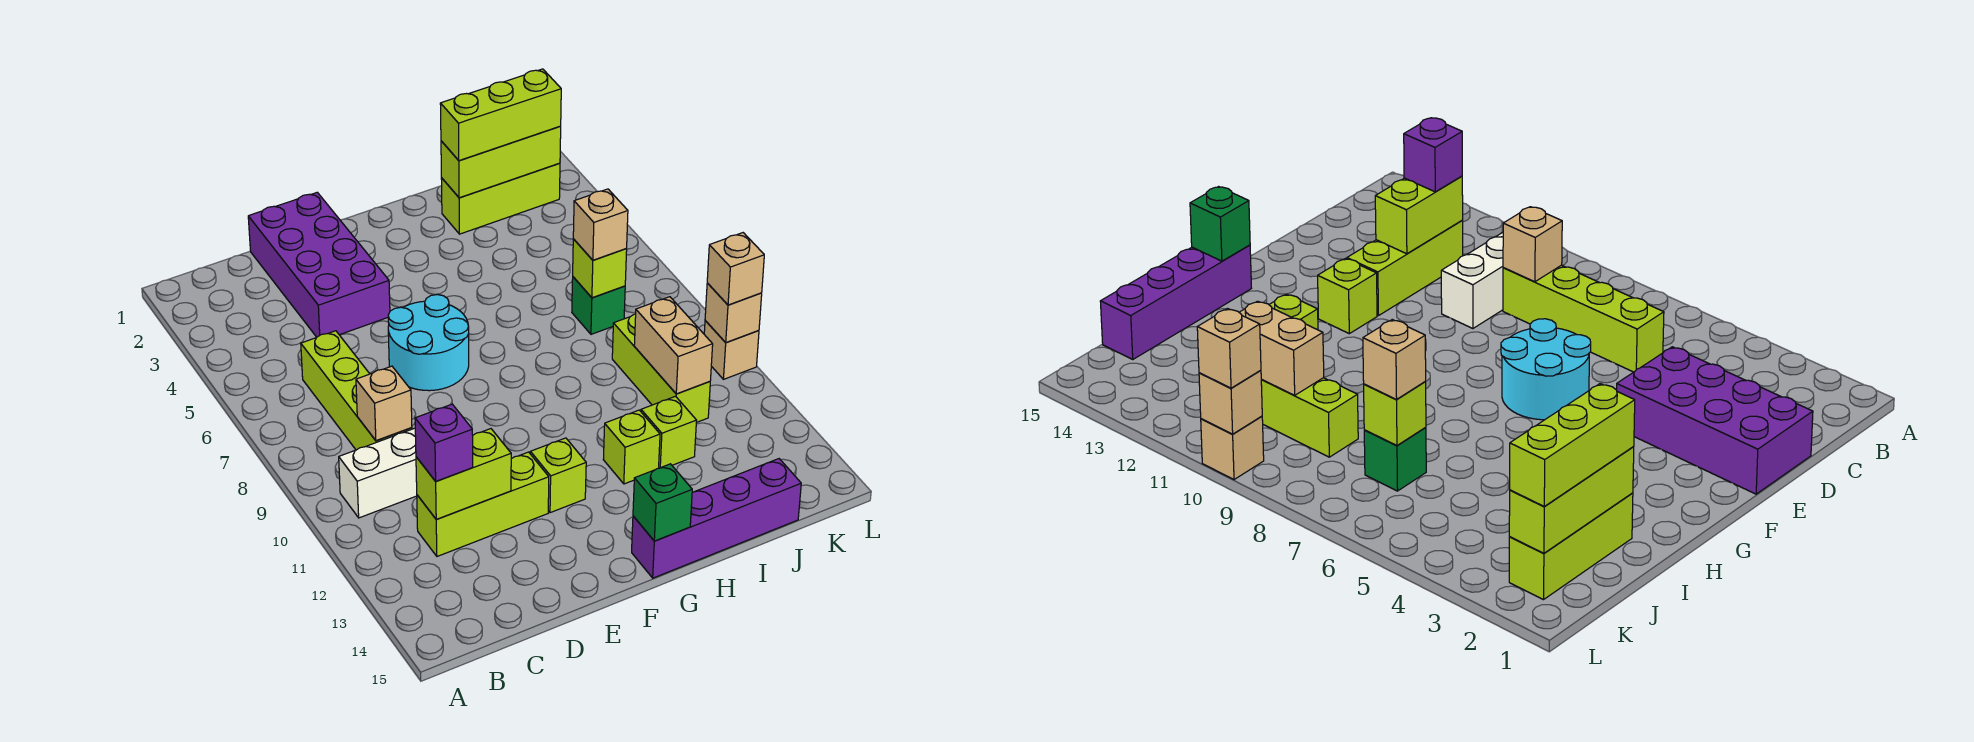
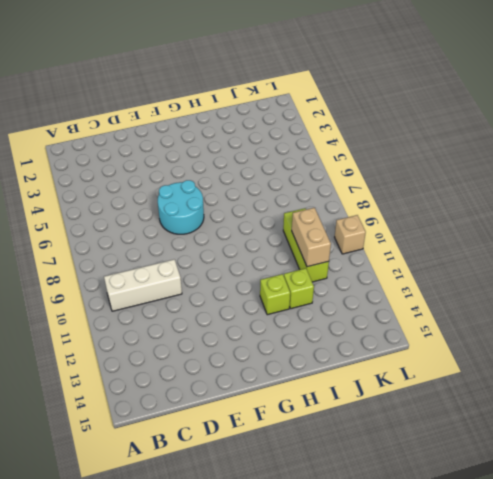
none -> lime 1x4 brick [301,331,412,450]
none -> lime 1x3 brick [417,452,549,556]
none -> purple 2x4 brick [248,192,390,337]

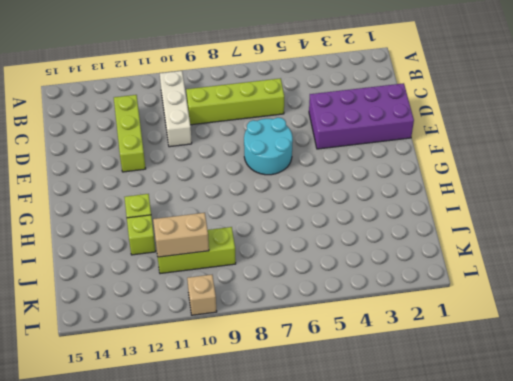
none -> lime 1x1 brick [530,438,586,513]
none -> purple 1x4 brick [632,459,801,578]
none -> lime 1x3 brick [441,163,560,234]

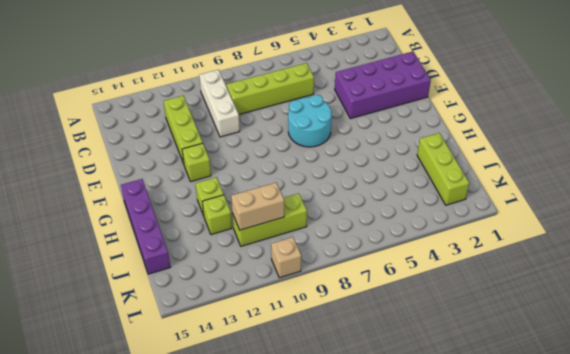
none -> green 1x1 brick [572,277,625,334]
none -> tan 1x1 brick [356,366,412,441]
none -> lime 1x2 brick [416,429,511,519]

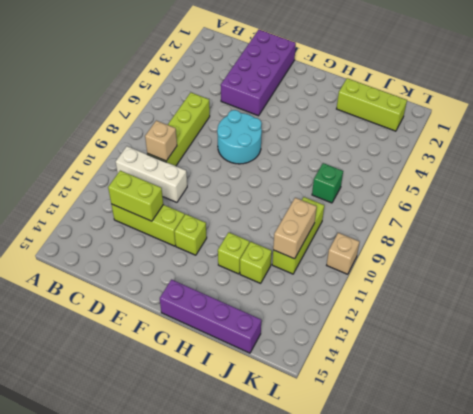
none -> green 1x1 brick [633,464,692,541]
none -> lime 1x3 brick [441,127,561,198]
none -> lime 1x1 brick [573,239,627,298]

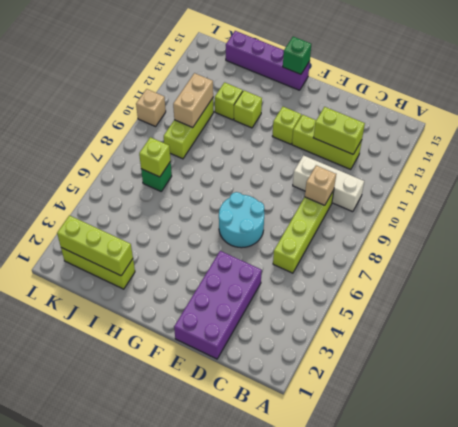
none -> tan 1x1 brick [705,283,762,343]
none -> purple 1x1 brick [415,404,473,481]
none -> lime 1x3 brick [440,69,561,161]

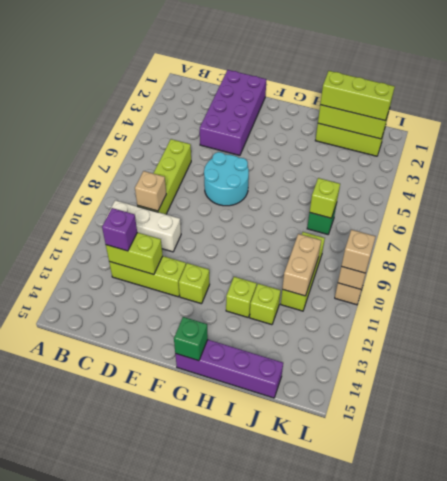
none -> tan 1x1 brick [573,189,628,260]

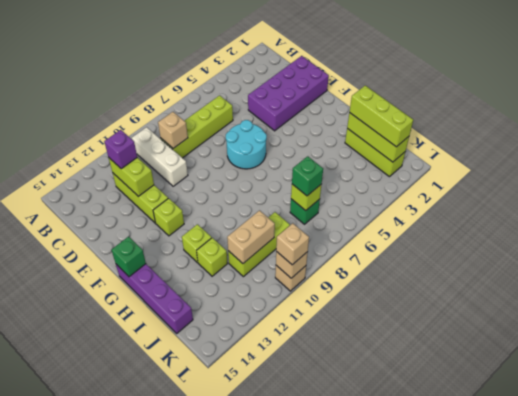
green 1x1 brick [292,156,323,196] -> tan 1x1 brick [573,189,628,260]

